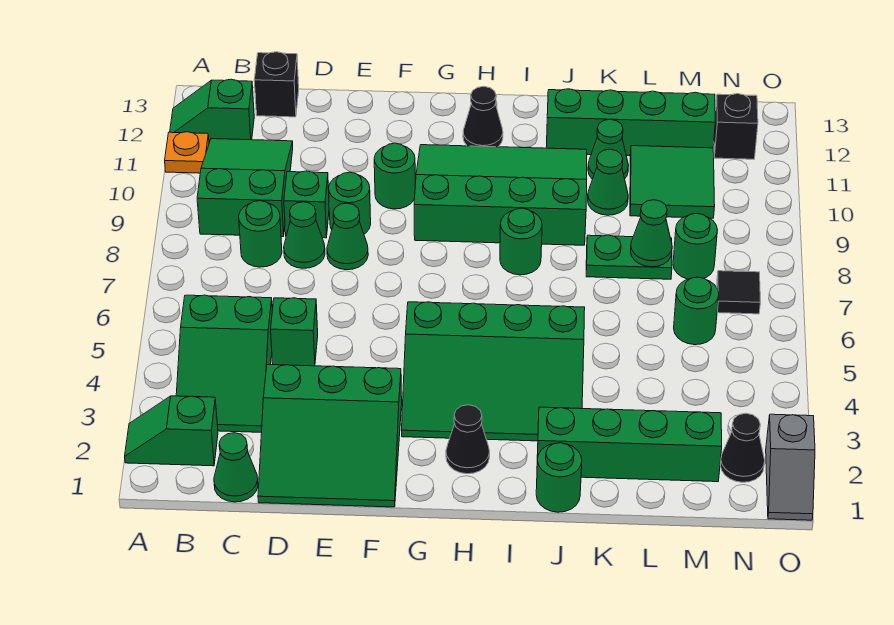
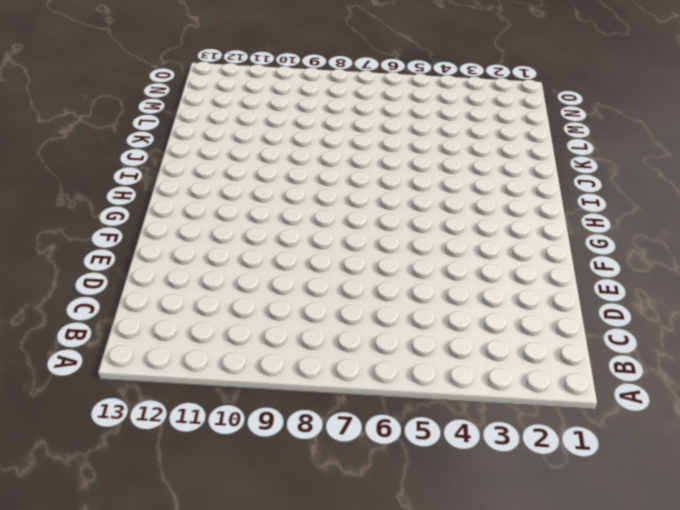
none -> green 1x2 slope [125,396,218,466]
none -> orange 1x1 plate [165,132,209,173]
none -> green 1x2 slope [170,79,254,142]
none -> green 2x3 slope [176,295,272,432]

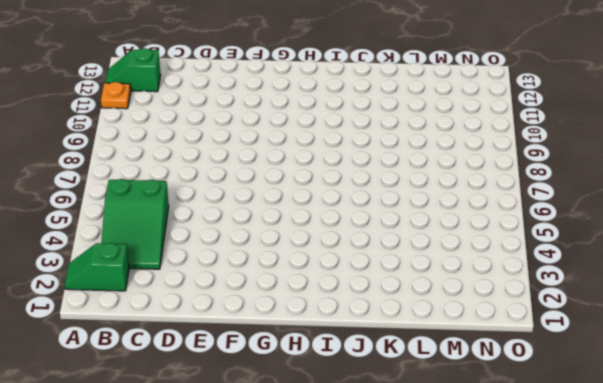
none -> green 2x3 slope [197,139,293,237]
none -> green 1x1 cone [214,433,258,502]
none -> green 1x1 round brick [239,201,282,267]
none -> black 1x1 brick [254,52,299,117]

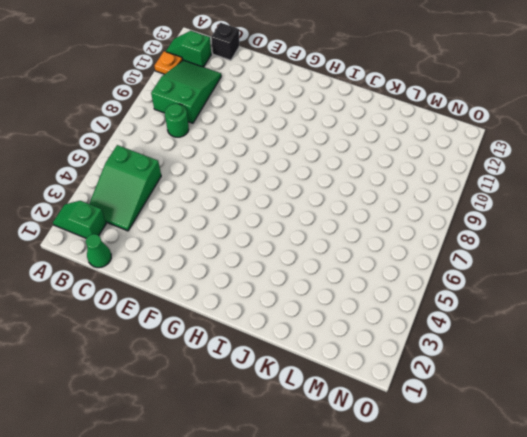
none -> green 3x3 slope [258,365,402,507]
none -> green 1x1 brick [271,298,318,366]
none -> green 1x1 cone [284,202,325,268]
none -> green 1x1 brick [284,171,329,238]

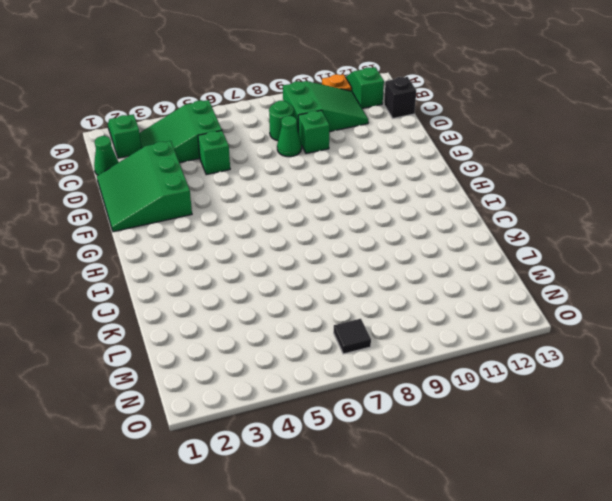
none -> green 1x1 cone [327,203,368,270]
none -> green 1x1 round brick [329,172,371,234]
none -> green 1x1 round brick [374,143,415,209]
none -> green 3x4 slope [402,302,585,441]

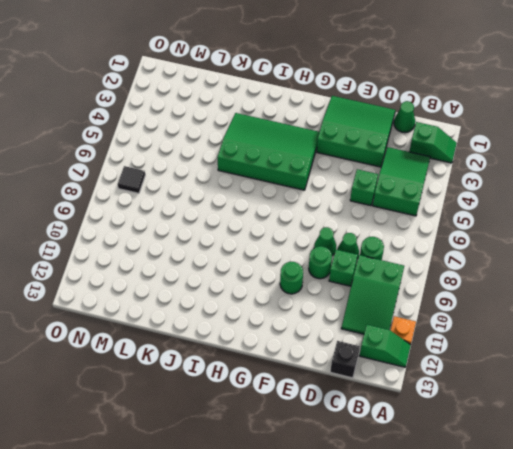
none -> green 3x4 slope [414,145,587,245]
none -> black 1x1 cone [446,405,490,474]
none -> black 1x1 cone [463,87,503,147]
none -> green 1x1 round brick [500,208,542,275]

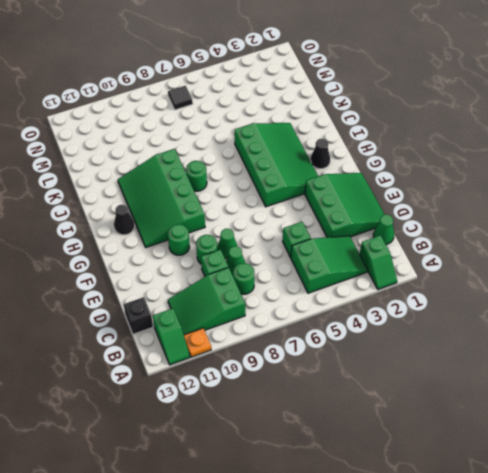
none -> green 1x1 round brick [536,443,582,512]
none -> green 1x4 brick [537,407,722,482]
none -> green 1x4 brick [546,89,715,156]
none -> green 1x2 plate [586,235,672,279]

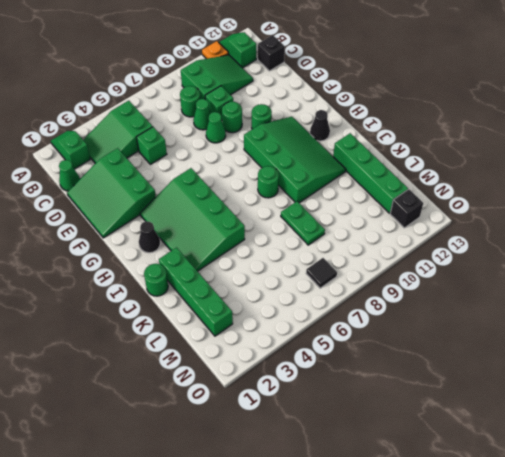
none -> green 1x1 cone [588,149,628,215]
none -> green 1x1 cone [588,119,629,179]
none -> green 2x2 tile [630,146,715,218]
none -> green 1x1 round brick [674,277,719,345]

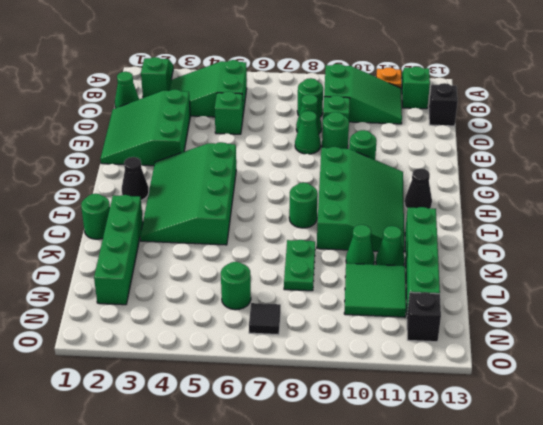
none -> green 1x1 round brick [673,213,717,279]
none -> black 1x1 cone [720,413,765,482]
none -> grey 1x2 slope [766,414,815,520]
none -> green 1x1 cone [631,200,672,267]

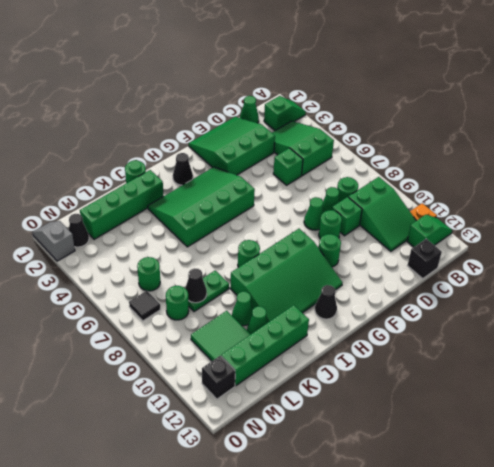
black 1x1 cone [185,268,207,303] -> green 1x1 cone [631,200,672,267]

